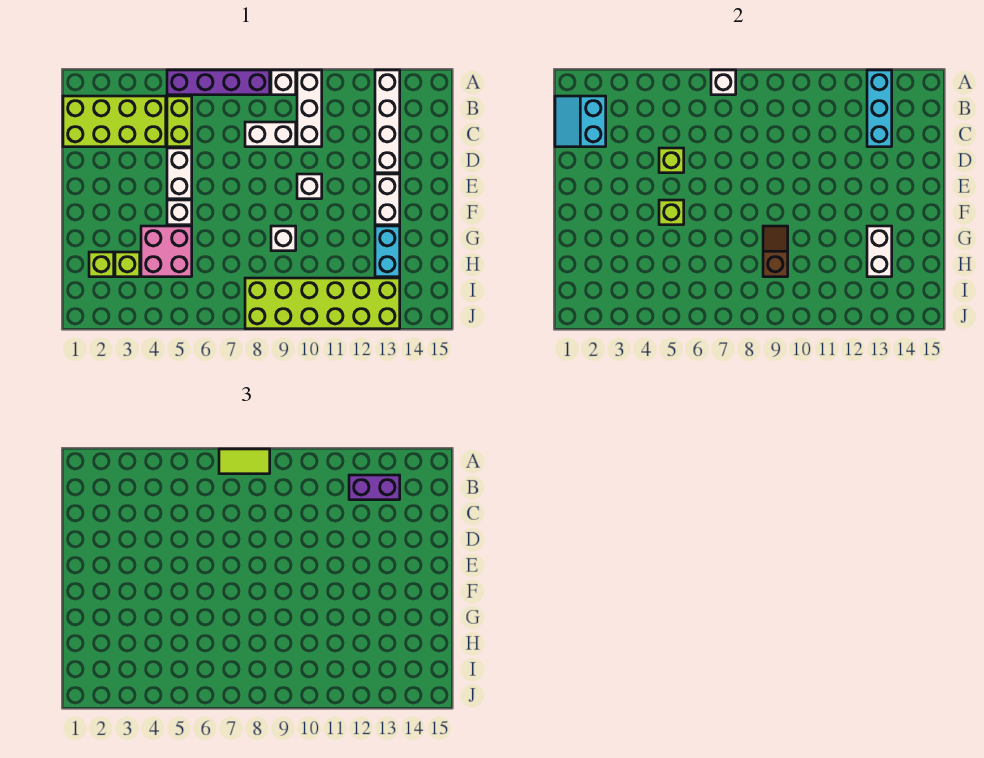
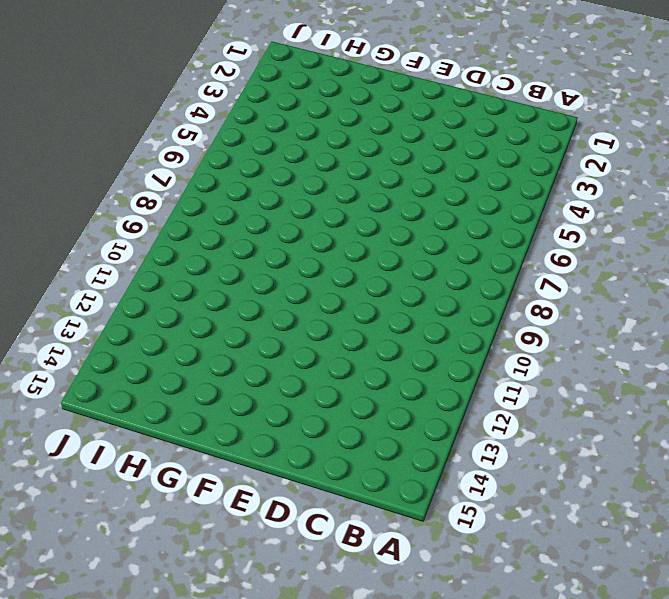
none -> purple 1x4 brick [167,70,270,95]
none -> white 1x1 brick [271,70,296,95]
none -> white 1x3 brick [297,70,322,147]

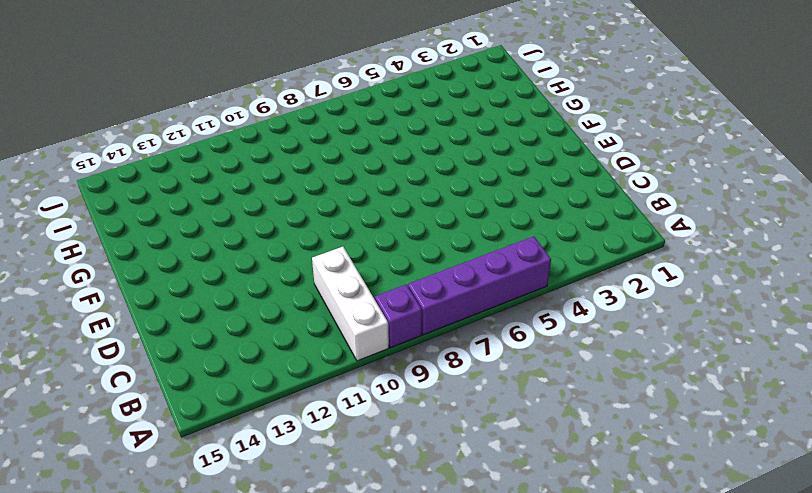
purple 1x1 brick [375,284,422,348] -> white 1x1 brick [271,70,296,95]
none -> white 1x4 brick [375,70,400,173]
none -> lime 2x4 brick [63,96,166,147]
none -> lime 1x2 brick [167,96,192,147]

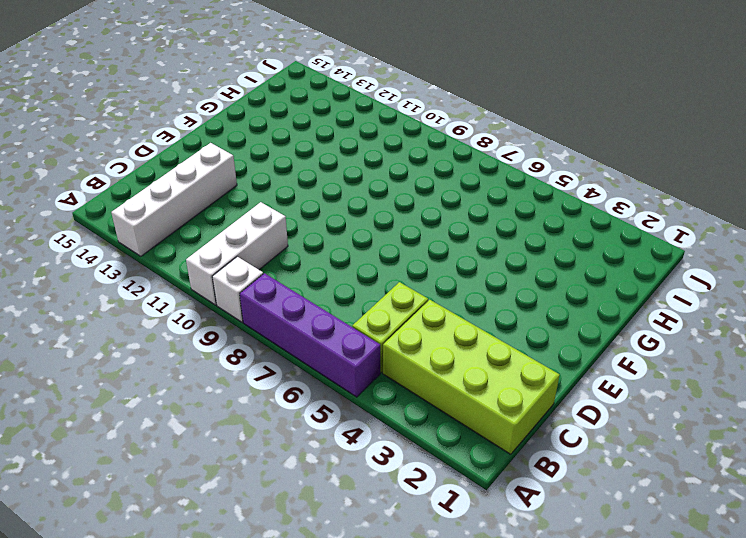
none -> white 1x2 brick [245,122,296,147]
none -> white 1x2 brick [167,148,192,199]
none -> white 1x1 brick [297,174,322,199]

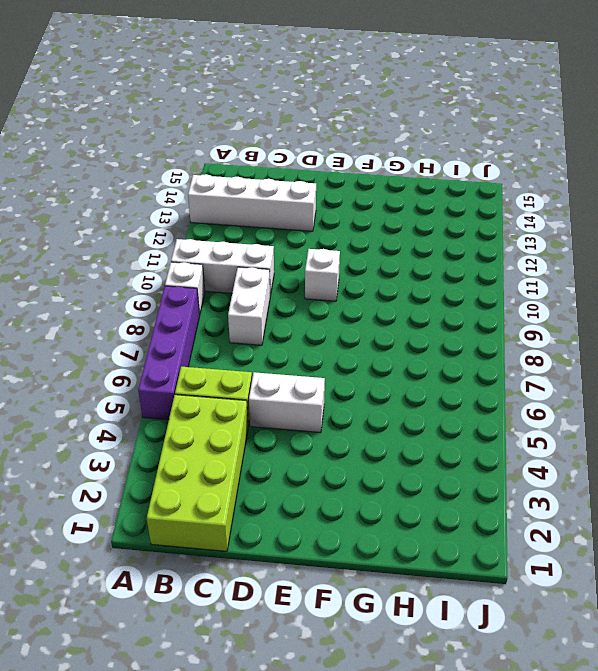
none -> white 1x2 brick [375,174,400,225]
none -> white 1x1 brick [167,200,192,225]
none -> pink 2x2 brick [141,226,192,277]

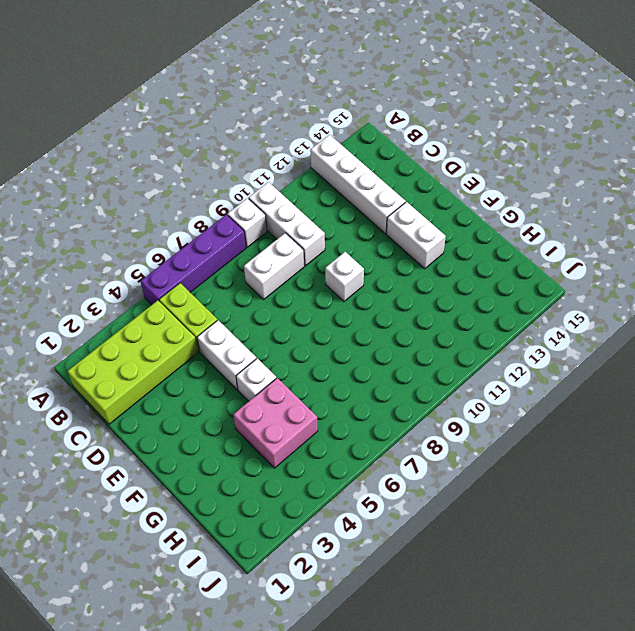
none -> white 1x1 brick [271,226,296,251]
none -> cyan 1x2 brick [375,226,400,277]
none -> lime 1x1 brick [89,252,114,277]

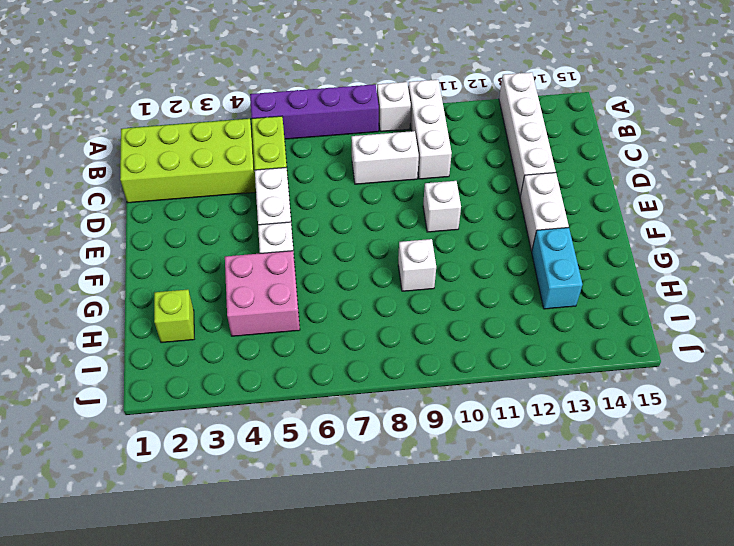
none -> lime 1x1 brick [115,252,140,277]
none -> lime 2x6 brick [245,278,400,329]
none -> white 1x1 brick [711,70,736,95]

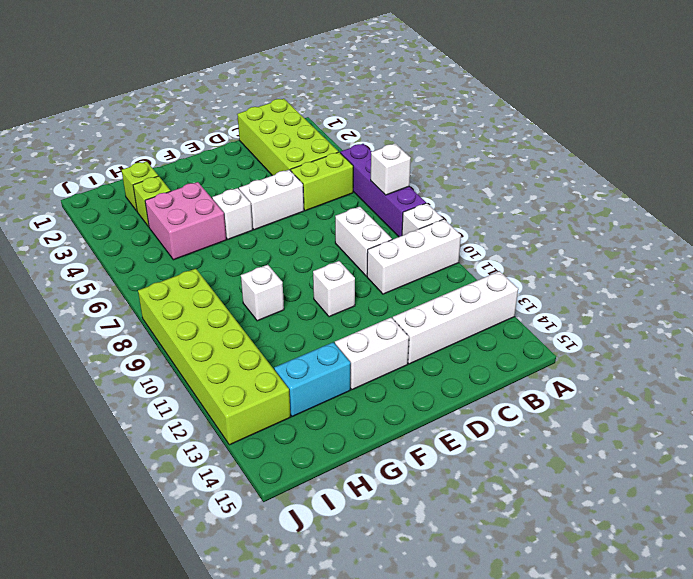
none -> cyan 1x3 brick [867,70,892,147]
none -> cyan 2x2 slope [555,96,606,147]
none -> lime 1x1 brick [659,148,684,173]

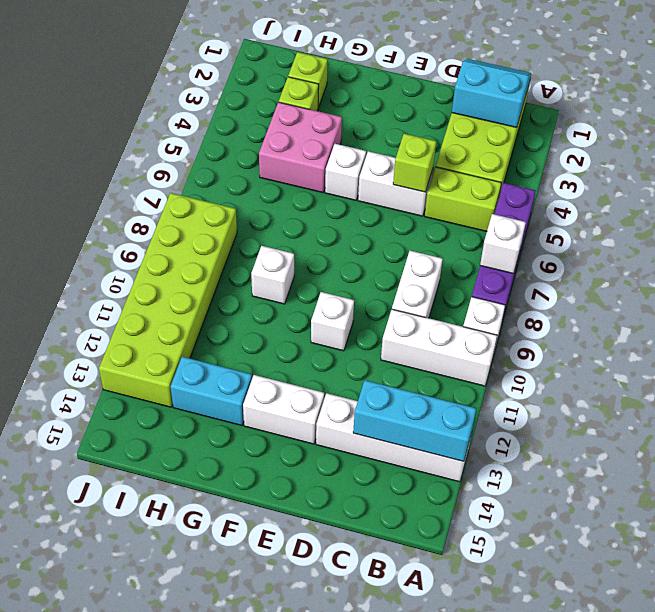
none -> lime 1x1 brick [659,200,684,225]
none -> brown 1x2 slope [763,226,788,277]
none -> white 1x2 brick [867,226,892,277]

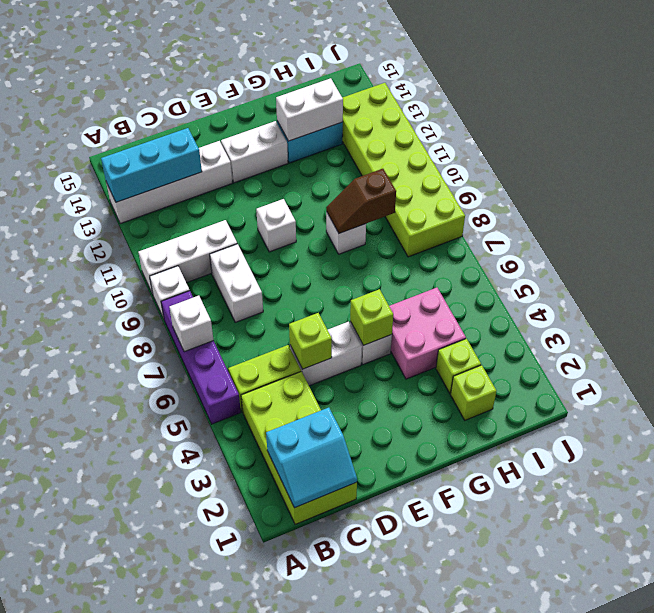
none -> lime 1x2 tile [219,449,270,474]
none -> purple 1x2 brick [349,475,400,500]

